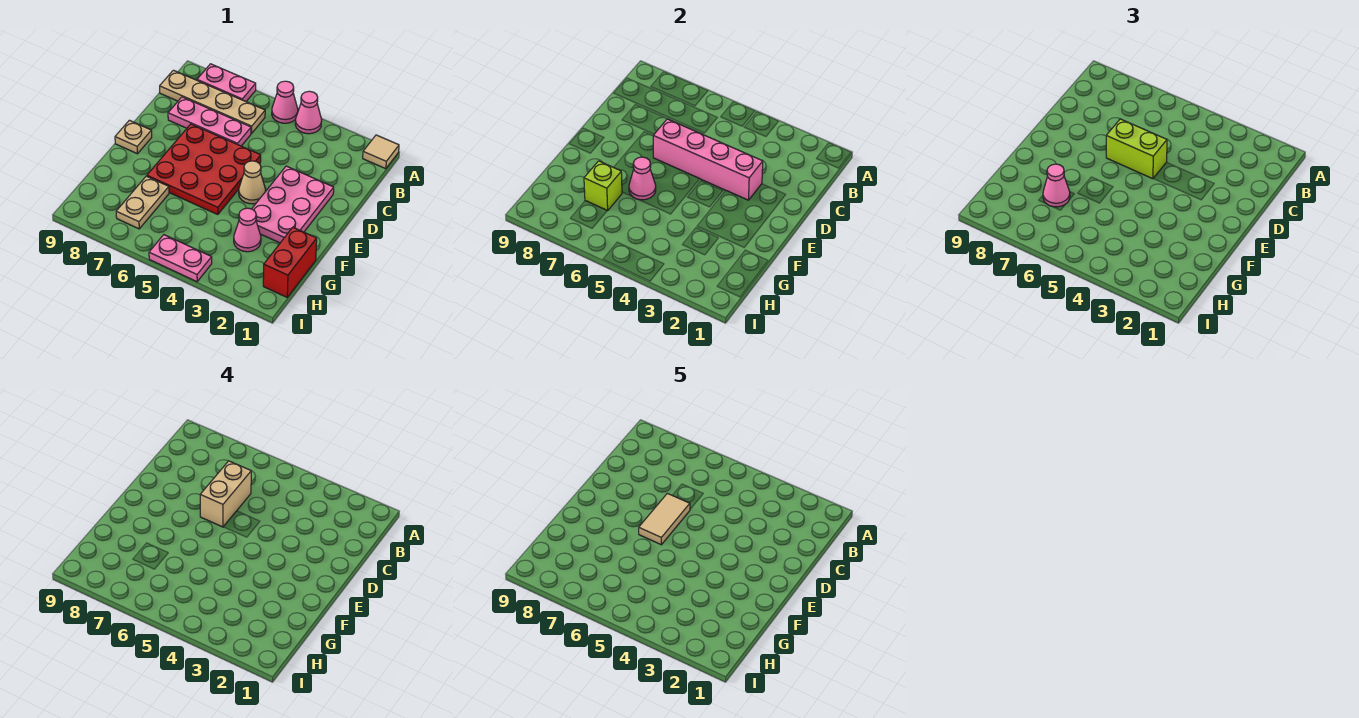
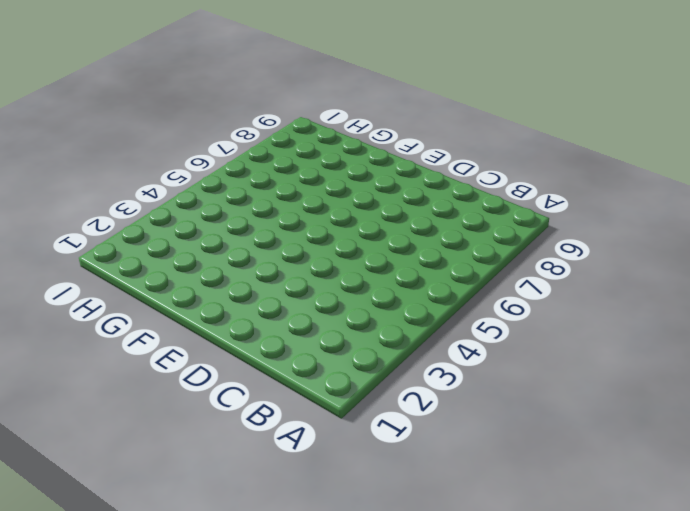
none -> tan 1x1 tile [363,135,399,169]
none -> pink 1x1 cone [295,91,322,134]
none -> pink 1x1 cone [272,81,298,123]

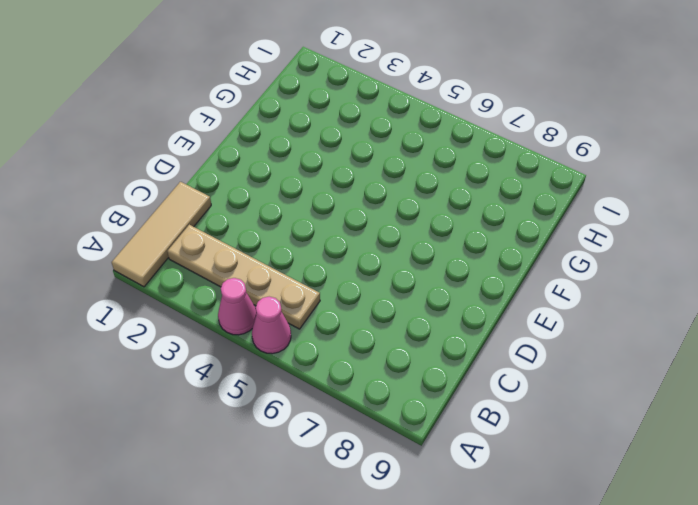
tan 1x3 tile [112,182,211,287] -> tan 1x1 tile [363,135,399,169]
tan 1x4 plate [167,225,320,329] -> tan 1x4 plate moved to [160,70,265,133]
none -> pink 1x2 plate [197,64,256,101]
none -> pink 1x3 plate [168,97,251,146]
none -> pink 2x3 plate [252,166,334,243]

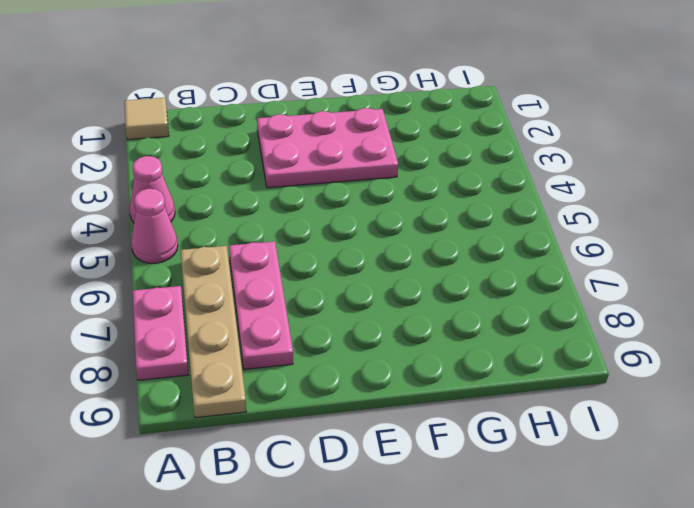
none -> red 3x3 plate [147,124,261,215]
none -> tan 1x1 cone [239,161,266,204]
none -> tan 1x1 plate [115,120,152,154]

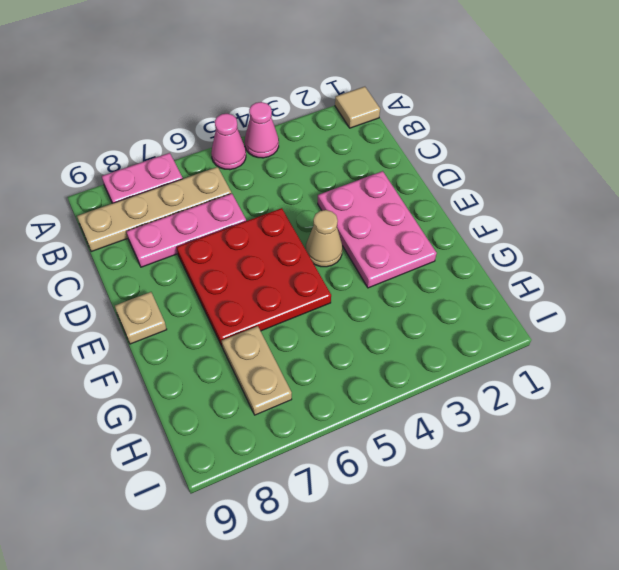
none -> red 1x2 brick [263,227,317,297]
none -> pink 1x1 cone [234,208,261,252]
none -> pink 1x2 plate [149,235,212,282]

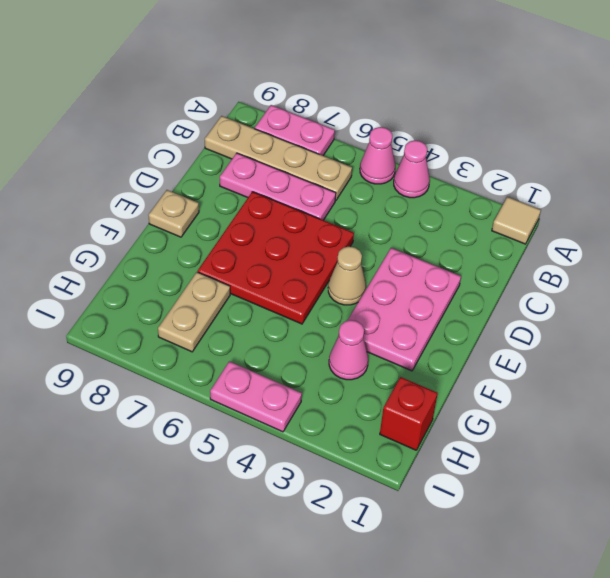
red 1x1 brick [380,377,438,450] -> red 1x2 brick [263,227,317,297]
none -> pink 1x4 brick [653,119,763,200]
none -> pink 1x1 cone [629,157,656,200]
none -> lime 1x1 brick [584,161,622,211]

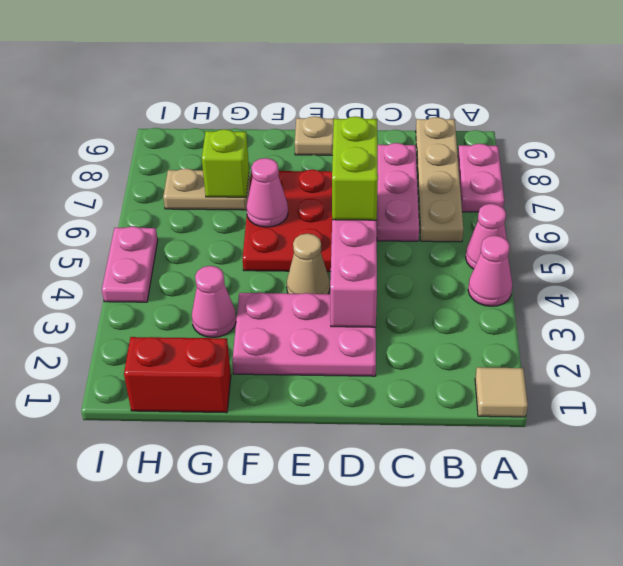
none -> pink 1x1 cone [1043,164,1070,207]
none -> tan 1x2 brick [200,461,251,527]
none -> tan 1x2 tile [639,493,690,545]

